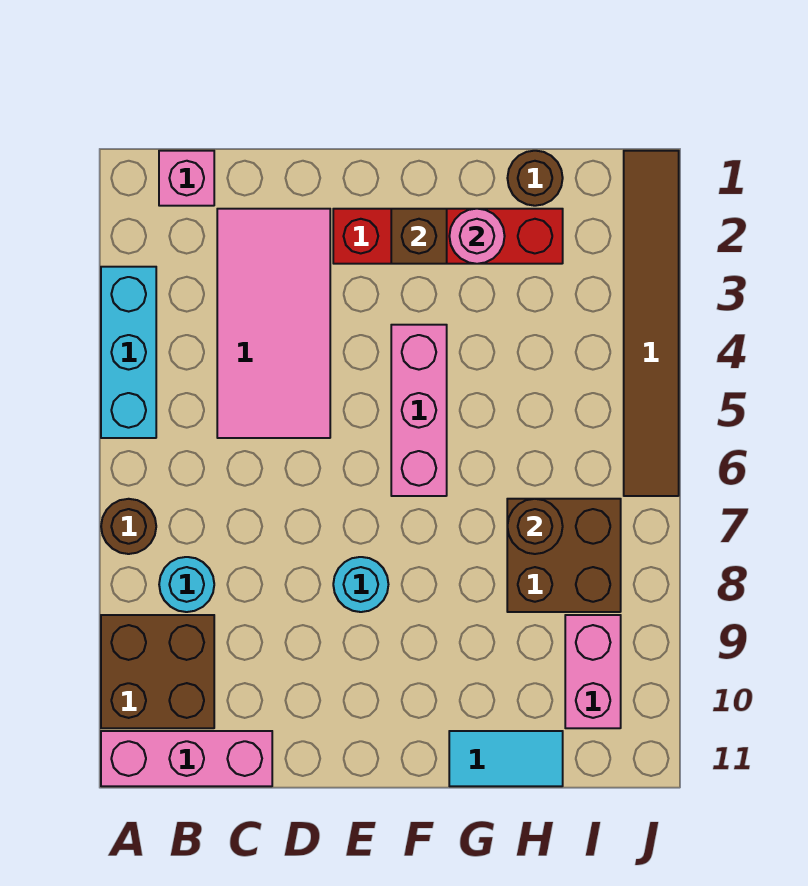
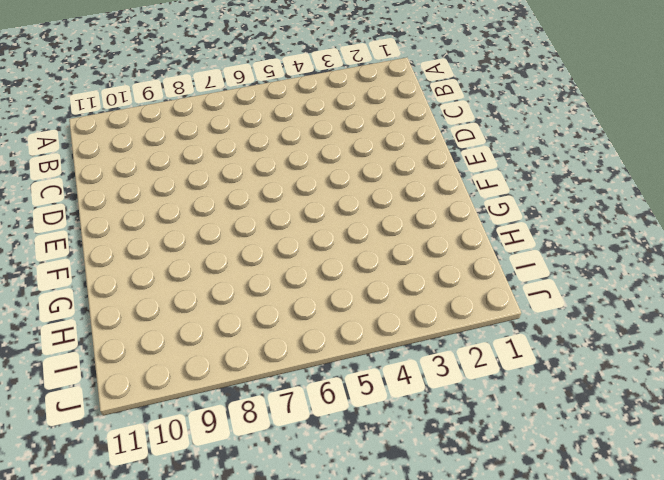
none -> cyan 1x3 brick [101,267,156,438]
none -> brown 1x1 round brick [101,499,156,554]
none -> brown 2x2 brick [101,615,214,728]

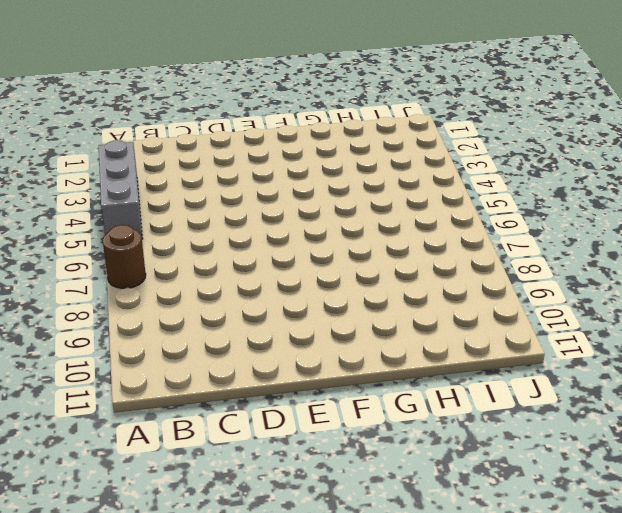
grey 1x3 brick [99,140,142,237] -> cyan 1x3 brick [101,267,156,438]
none -> brown 2x2 brick [101,615,214,728]
none -> pink 1x3 brick [101,731,272,786]
none -> pink 1x1 brick [159,151,214,206]

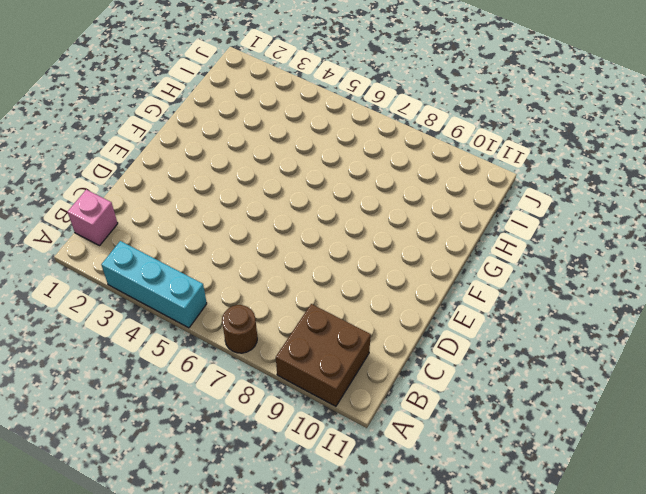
none -> pink 1x3 brick [101,731,272,786]
none -> cyan 1x1 round brick [159,557,214,612]
none -> pink 2x4 tile [217,209,330,438]

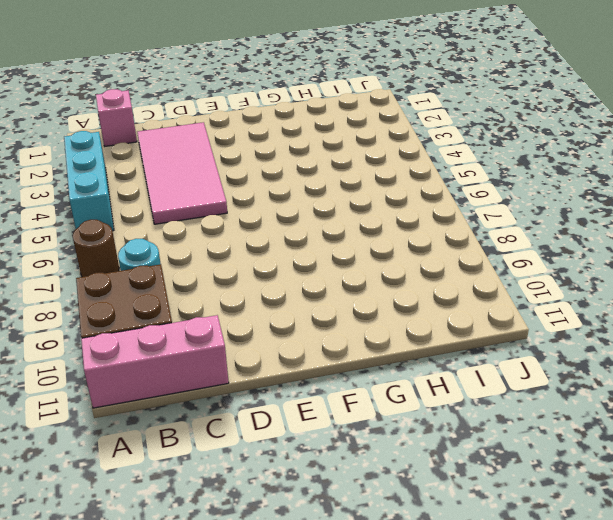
none -> red 1x4 brick [333,209,563,264]
none -> cyan 1x1 round brick [333,557,388,612]
none -> pink 1x3 brick [391,325,447,496]

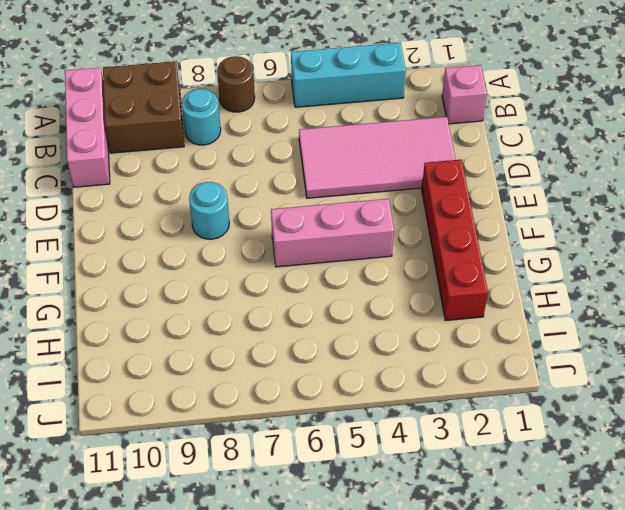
none -> cyan 1x2 tile [449,731,563,786]
none -> brown 1x1 round brick [507,151,563,206]
none -> brown 2x2 brick [507,499,621,612]

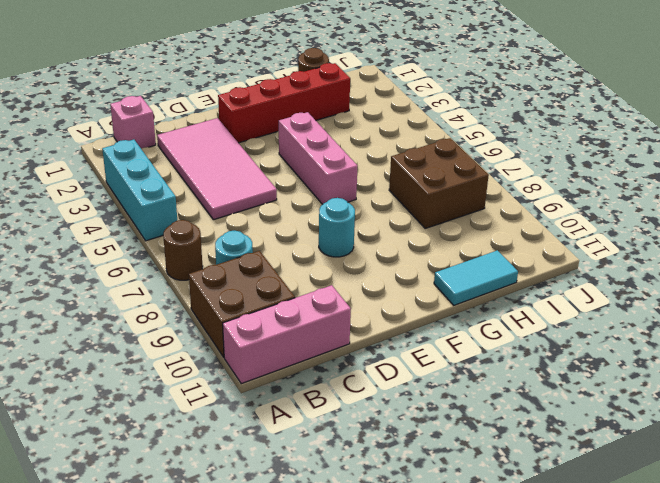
none -> pink 1x2 brick [565,615,621,728]
none -> brown 1x6 tile [624,151,679,496]
none -> brown 1x1 brick [391,209,447,264]

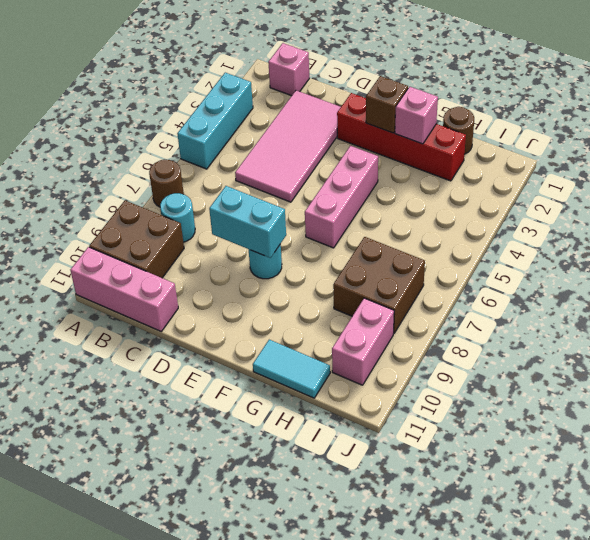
cyan 1x2 brick [209,186,286,258] -> none
pink 1x1 brick [395,87,438,144] -> pink 1x1 round brick [449,209,505,264]
none -> brown 1x6 tile [624,151,679,496]
none -> brown 1x1 round brick [507,499,563,554]

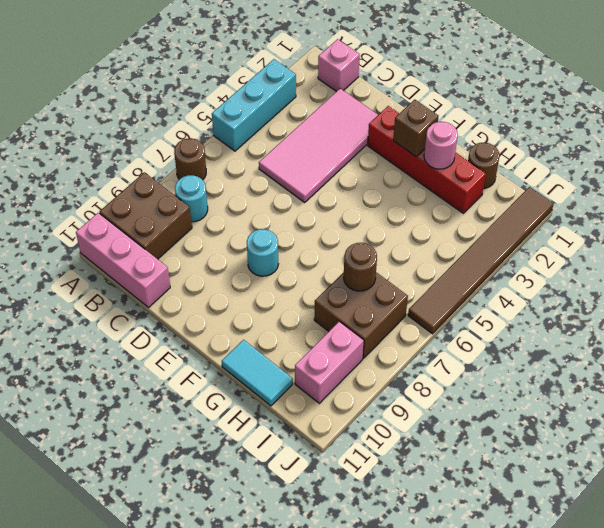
none -> pink 1x3 brick [391,325,447,496]

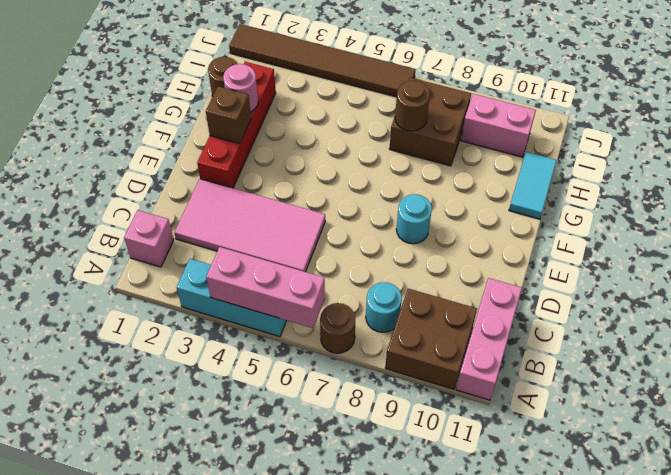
pink 1x3 brick [206,247,325,328] -> pink 1x3 brick moved to [391,325,447,496]

